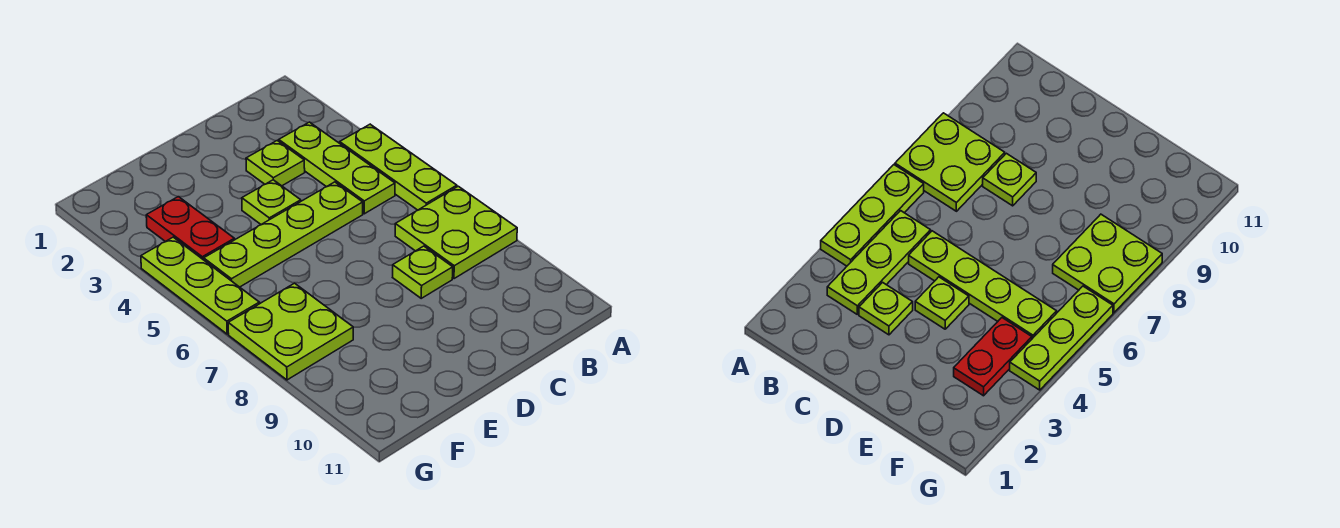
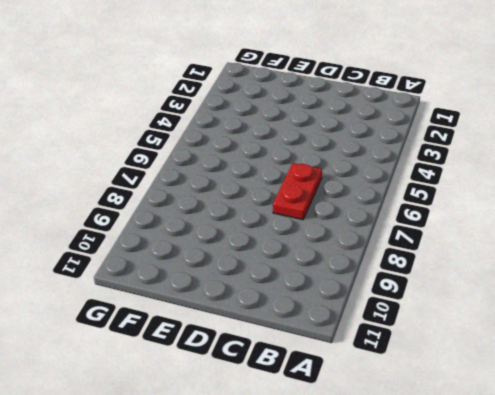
red 1x2 plate [273,163,322,220] -> red 1x2 plate moved to [146,197,234,260]
none -> lime 1x3 plate [340,124,457,210]
none -> lime 2x2 plate [395,186,517,279]

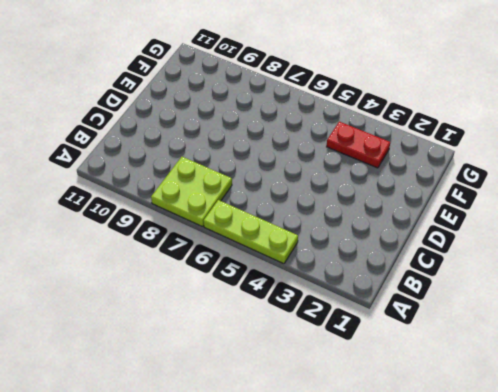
none -> lime 1x3 plate [279,122,395,214]
none -> lime 1x1 plate [246,141,305,186]

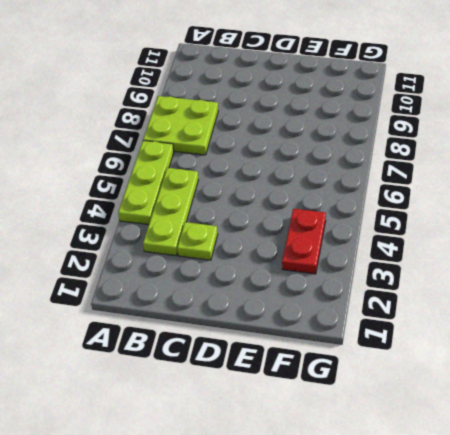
none -> lime 1x4 plate [204,182,363,287]
none -> lime 1x1 plate [393,246,453,298]

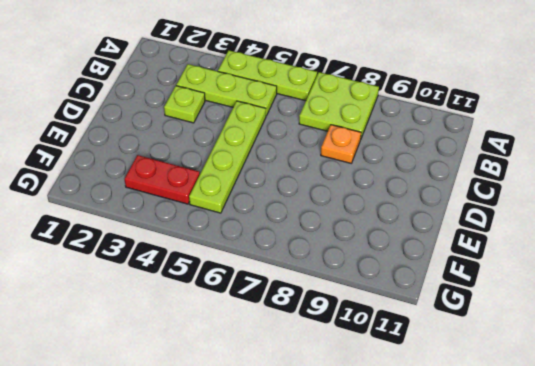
orange 1x1 plate [321,125,361,163] -> lime 1x1 plate [393,246,453,298]
none -> lime 1x1 plate [242,180,301,225]
none -> lime 2x2 plate [228,283,353,380]

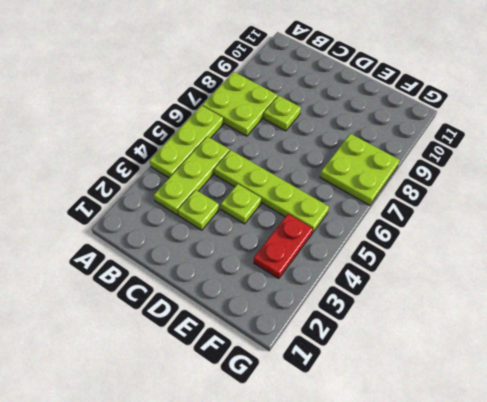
none -> lime 1x3 plate [141,237,259,334]

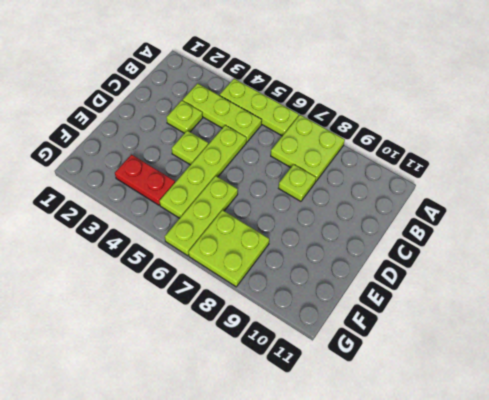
lime 1x3 plate [165,176,238,256] -> lime 1x3 plate turned to [141,237,259,334]

